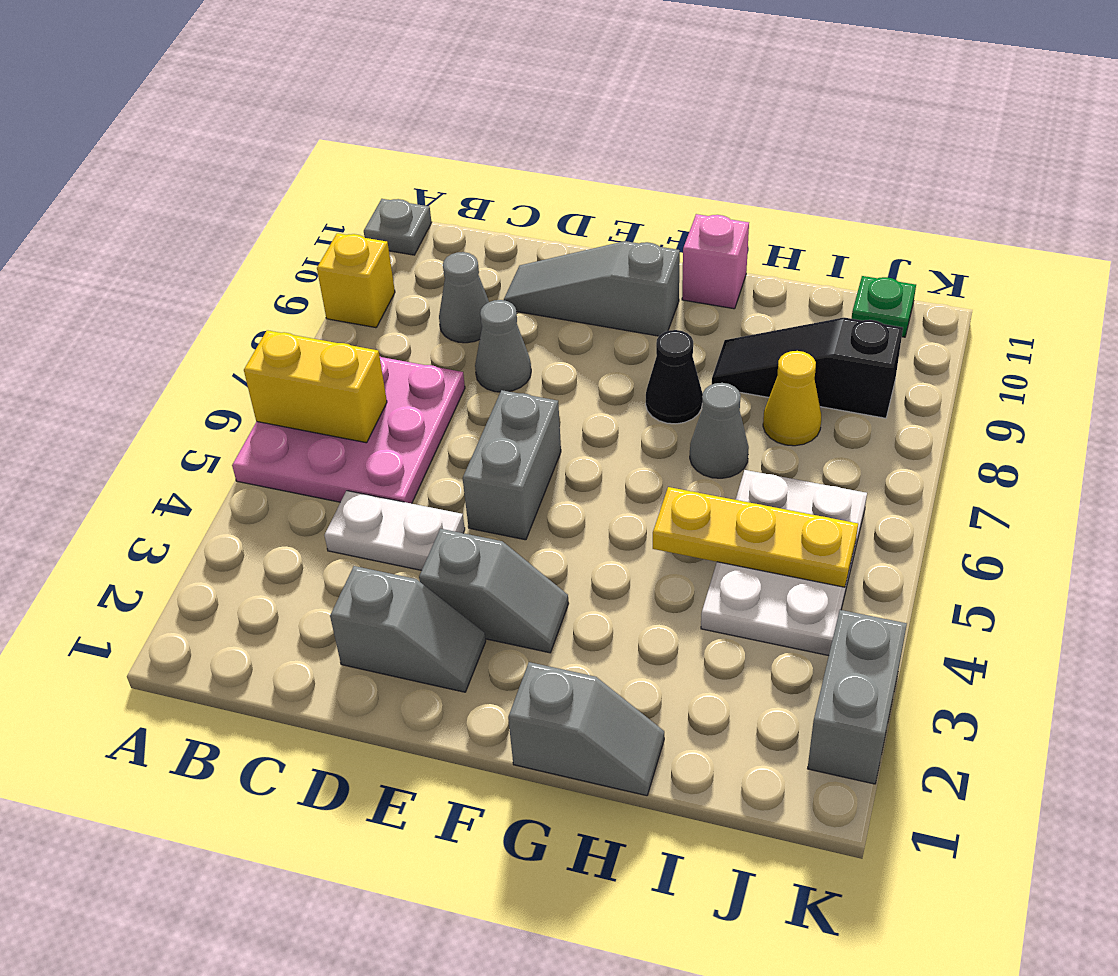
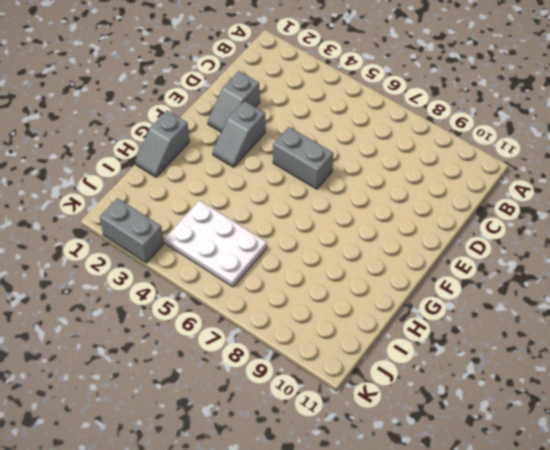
none -> pink 3x3 plate [232,357,465,504]
none -> yellow 1x1 brick [317,233,395,328]
none -> grey 1x1 plate [364,199,432,255]

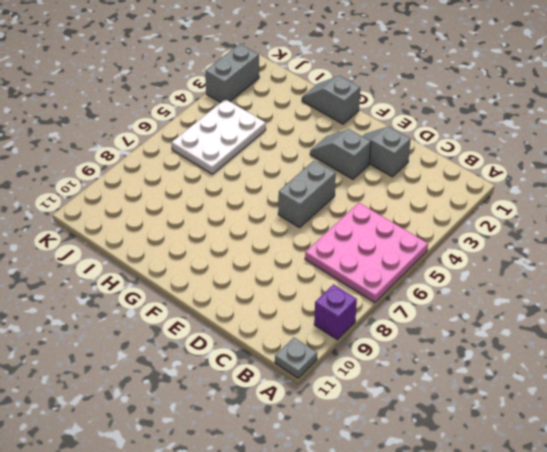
purple 1x1 brick [314,284,357,339] -> yellow 1x1 brick [317,233,395,328]
none -> white 1x2 plate [324,491,465,570]
none -> grey 1x1 cone [439,252,489,343]
none -> grey 1x1 cone [475,300,531,392]

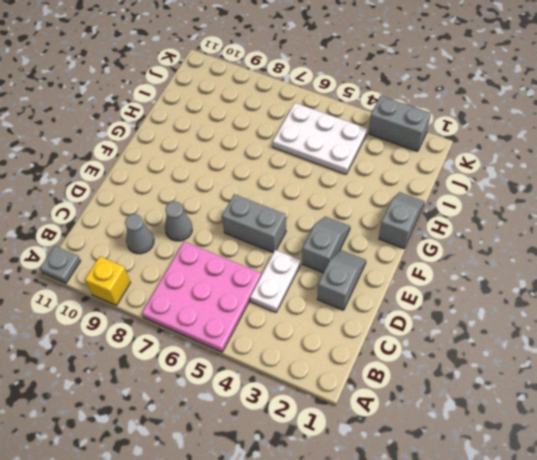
none -> grey 1x3 slope [504,241,680,336]
none -> black 1x1 cone [646,330,703,424]
none -> pink 1x1 brick [682,214,749,309]

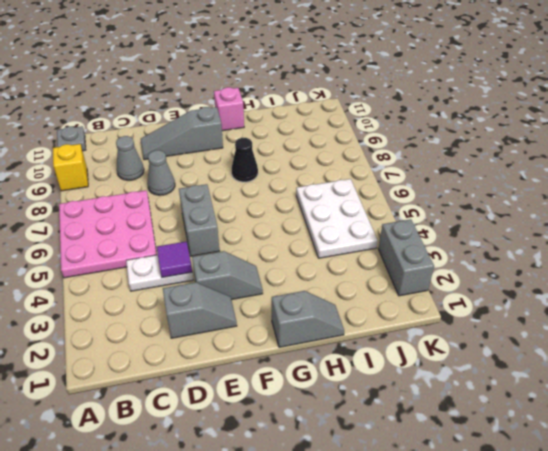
purple 1x1 tile [157,241,192,277] -> none
none -> grey 1x1 cone [690,383,749,478]
none -> black 1x3 slope [712,318,903,418]
none -> yellow 1x1 cone [763,351,821,446]

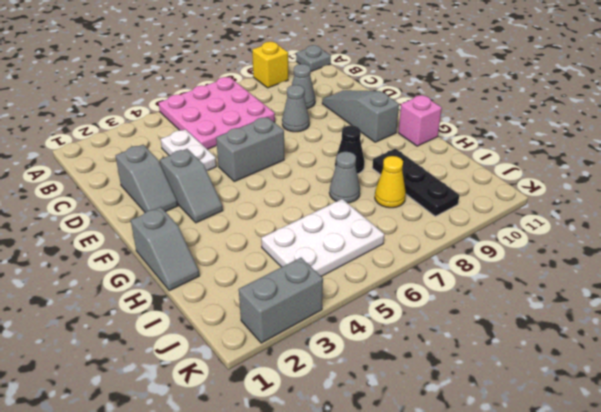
black 1x3 plate [372,149,459,216] -> black 1x3 slope [712,318,903,418]
none -> green 1x1 plate [852,276,916,337]
none -> yellow 1x2 brick [244,330,387,443]
none -> yellow 1x3 plate [653,487,858,587]

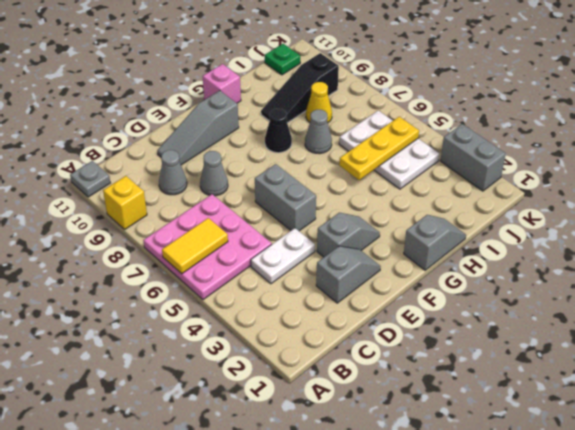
yellow 1x2 tile [162,218,228,274] -> yellow 1x2 brick [244,330,387,443]

